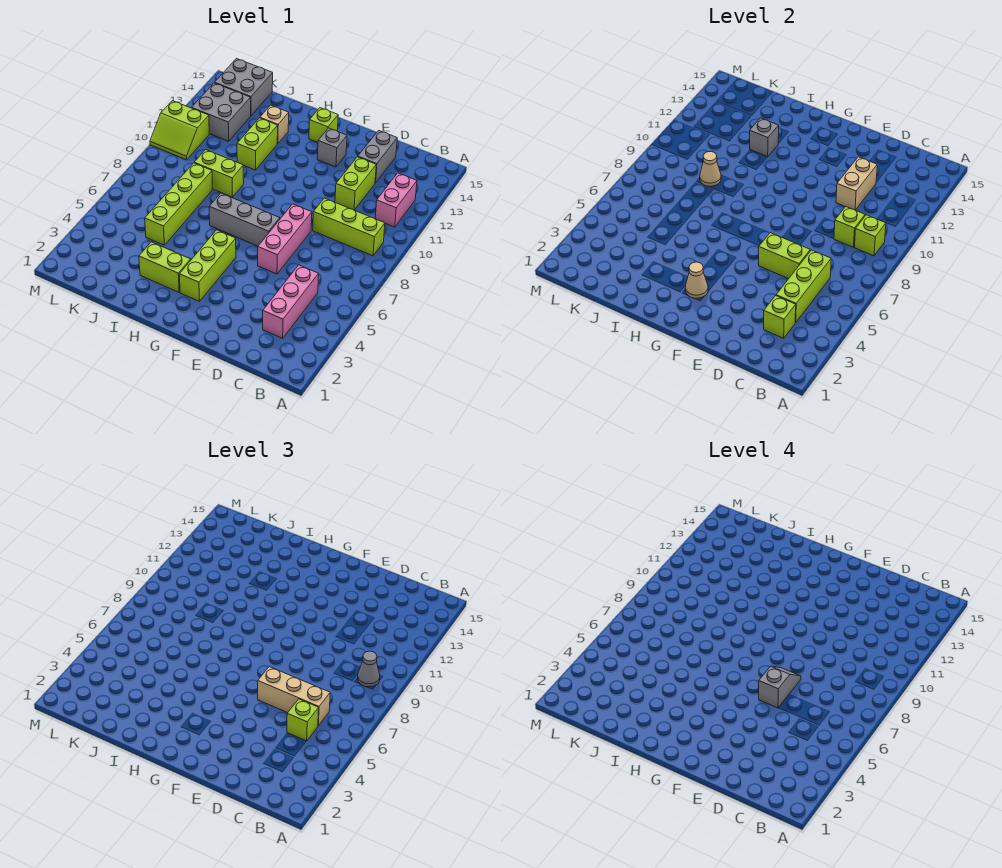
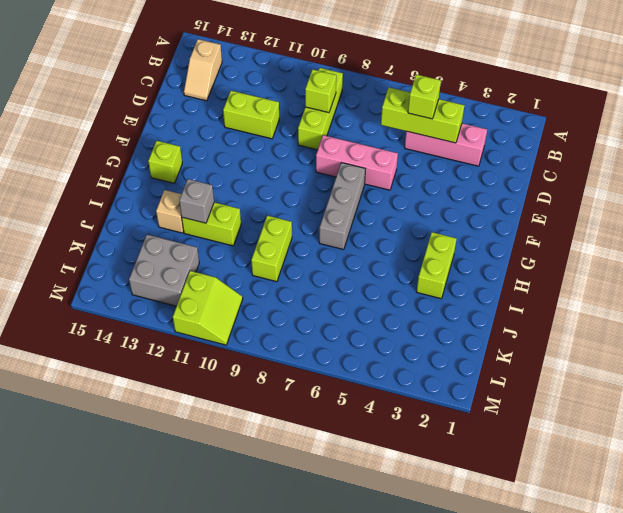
tan 1x2 slope [184,39,222,101] -> none
none -> pink 1x2 brick [375,173,417,227]
none -> grey 1x2 brick [358,130,397,183]
none -> grey 1x1 brick [317,128,347,167]
none -> lime 1x3 brick [179,230,236,302]

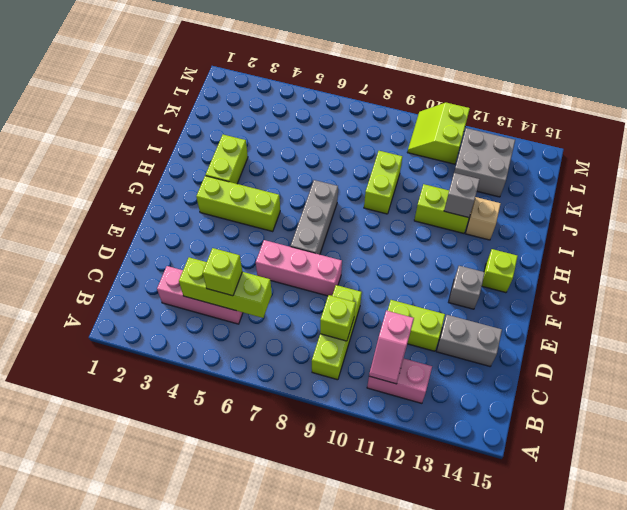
pink 1x2 slope [369,311,414,384] -> none
none -> lime 1x4 brick [145,163,212,245]
none -> grey 2x2 brick [215,59,273,116]
none -> lime 1x1 brick [854,215,886,256]
none -> lime 1x1 brick [764,296,796,338]

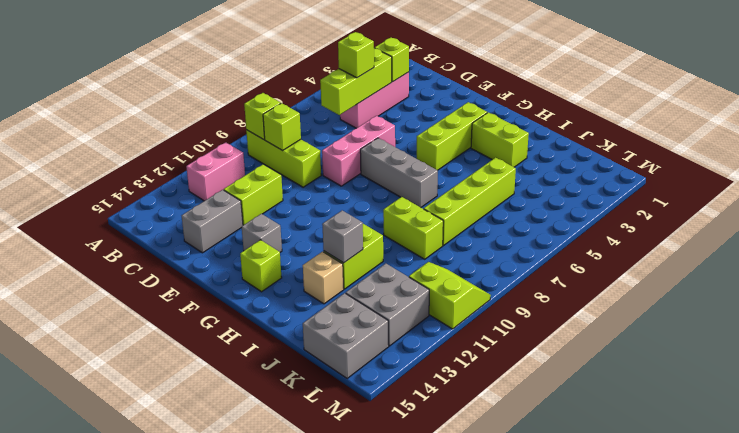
none -> lime 1x2 brick [759,233,810,279]
none -> tan 1x2 brick [836,157,877,210]
none -> tan 1x1 cone [685,262,708,298]
none -> tan 1x1 cone [700,152,721,186]

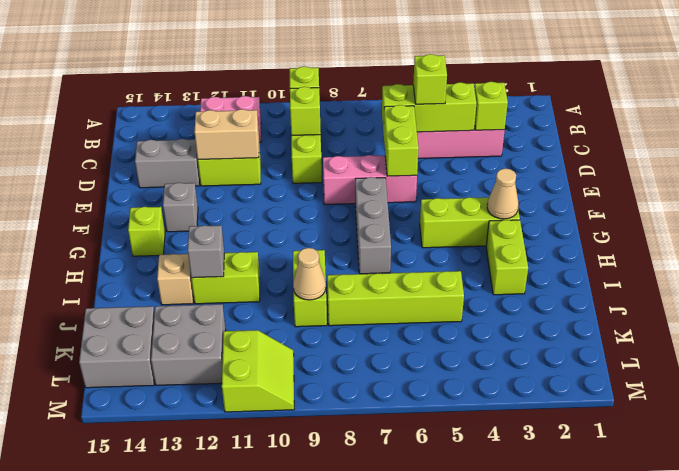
none -> grey 1x1 cone [358,651,380,687]
none -> tan 1x3 brick [258,667,330,726]
none -> grey 1x2 slope [759,666,801,708]

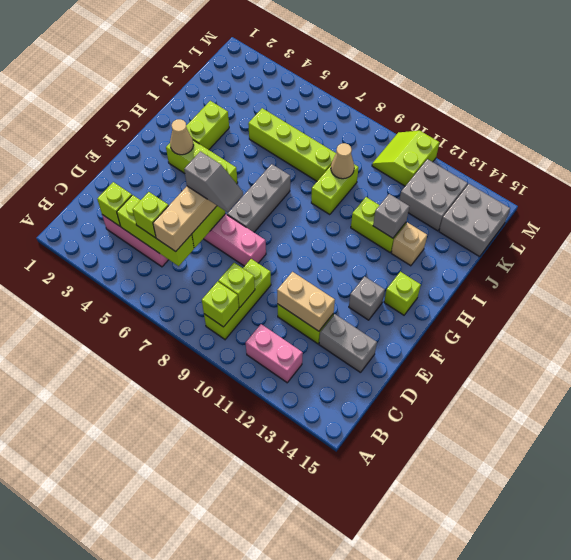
none -> grey 1x1 cone [358,651,380,687]

